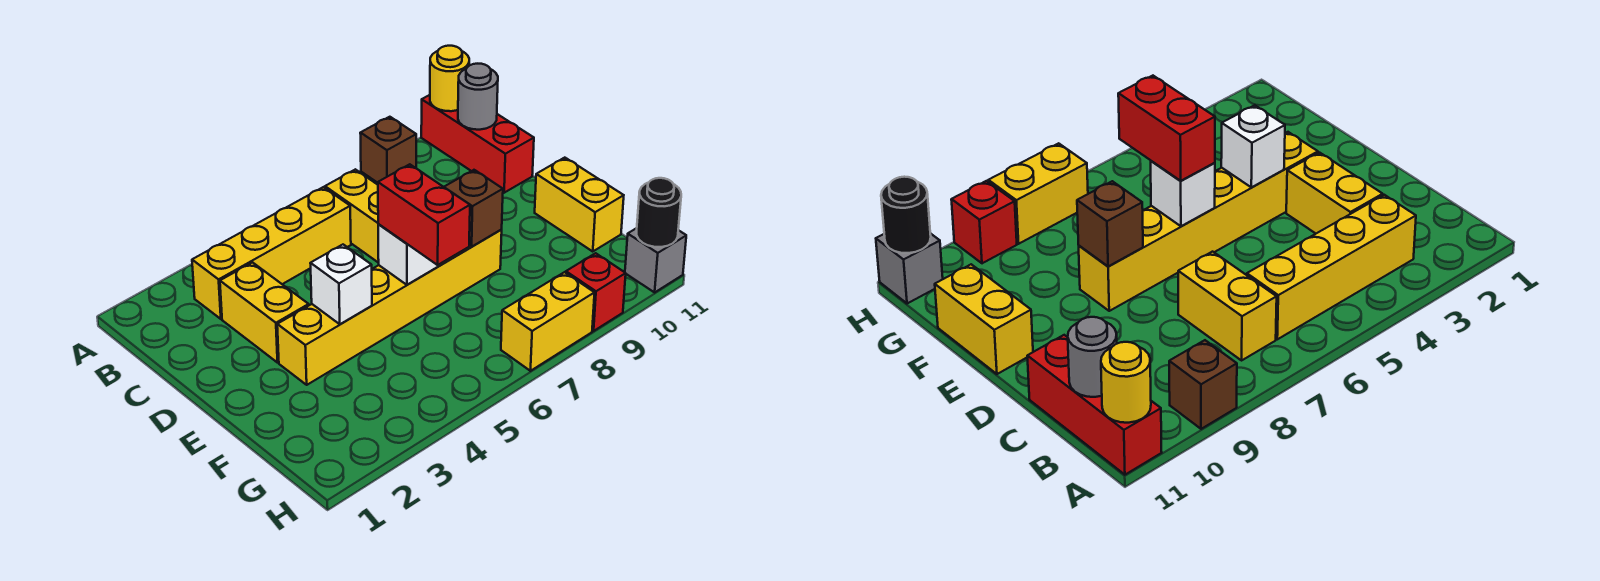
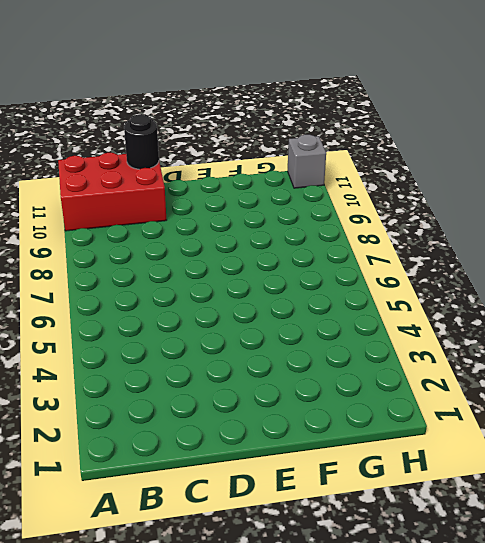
red 2x3 brick [58,153,166,231] -> red 1x3 brick [421,95,534,193]
black 1x1 round brick [124,114,159,169] -> black 1x1 round brick moved to [637,178,681,247]
none -> brown 1x1 brick [360,117,416,183]
none -> yellow 1x4 brick [192,187,351,319]
none -> yellow 1x2 brick [325,169,379,263]

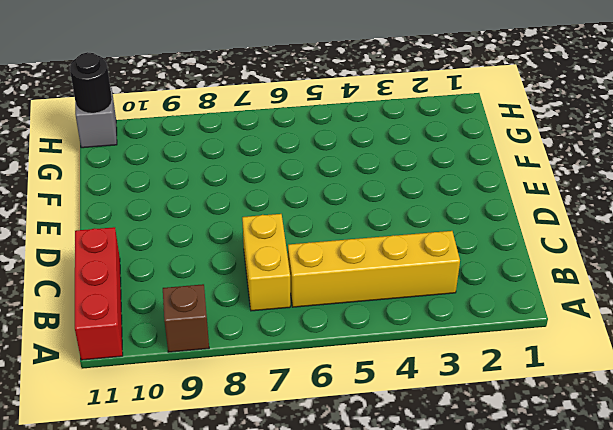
none -> yellow 1x2 brick [220,262,309,363]
none -> yellow 1x6 brick [277,230,502,385]
none -> yellow 1x2 brick [535,158,624,251]

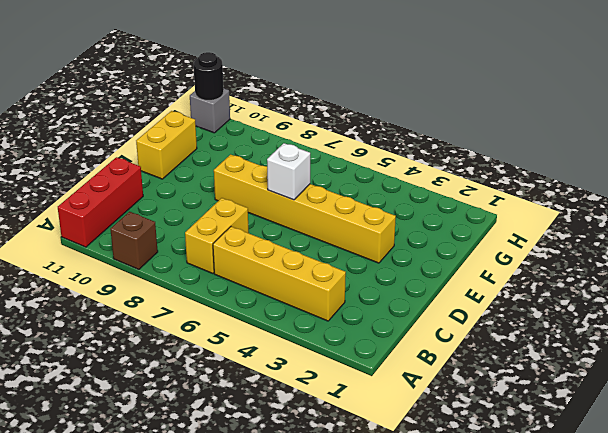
none -> yellow 1x2 brick [220,262,309,363]
none -> yellow 1x2 brick [501,272,595,371]
none -> red 1x1 brick [566,253,626,331]

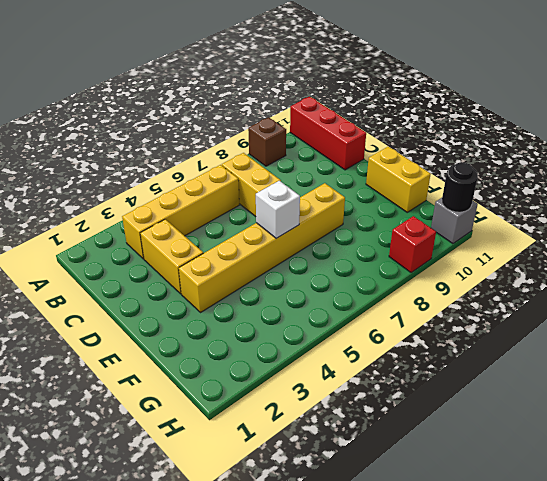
none -> yellow 1x2 brick [501,272,595,371]
none -> yellow 1x1 round brick [430,46,469,111]
none -> grey 1x1 round brick [458,64,498,130]

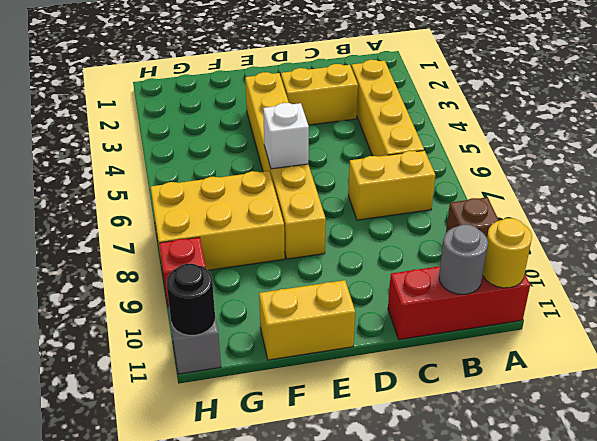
yellow 2x3 brick [151,171,285,270] -> yellow 1x2 brick [501,272,595,371]
none -> white 1x1 brick [310,245,372,324]
none -> brown 1x1 brick [444,170,503,247]
none -> red 1x2 brick [378,164,470,265]

